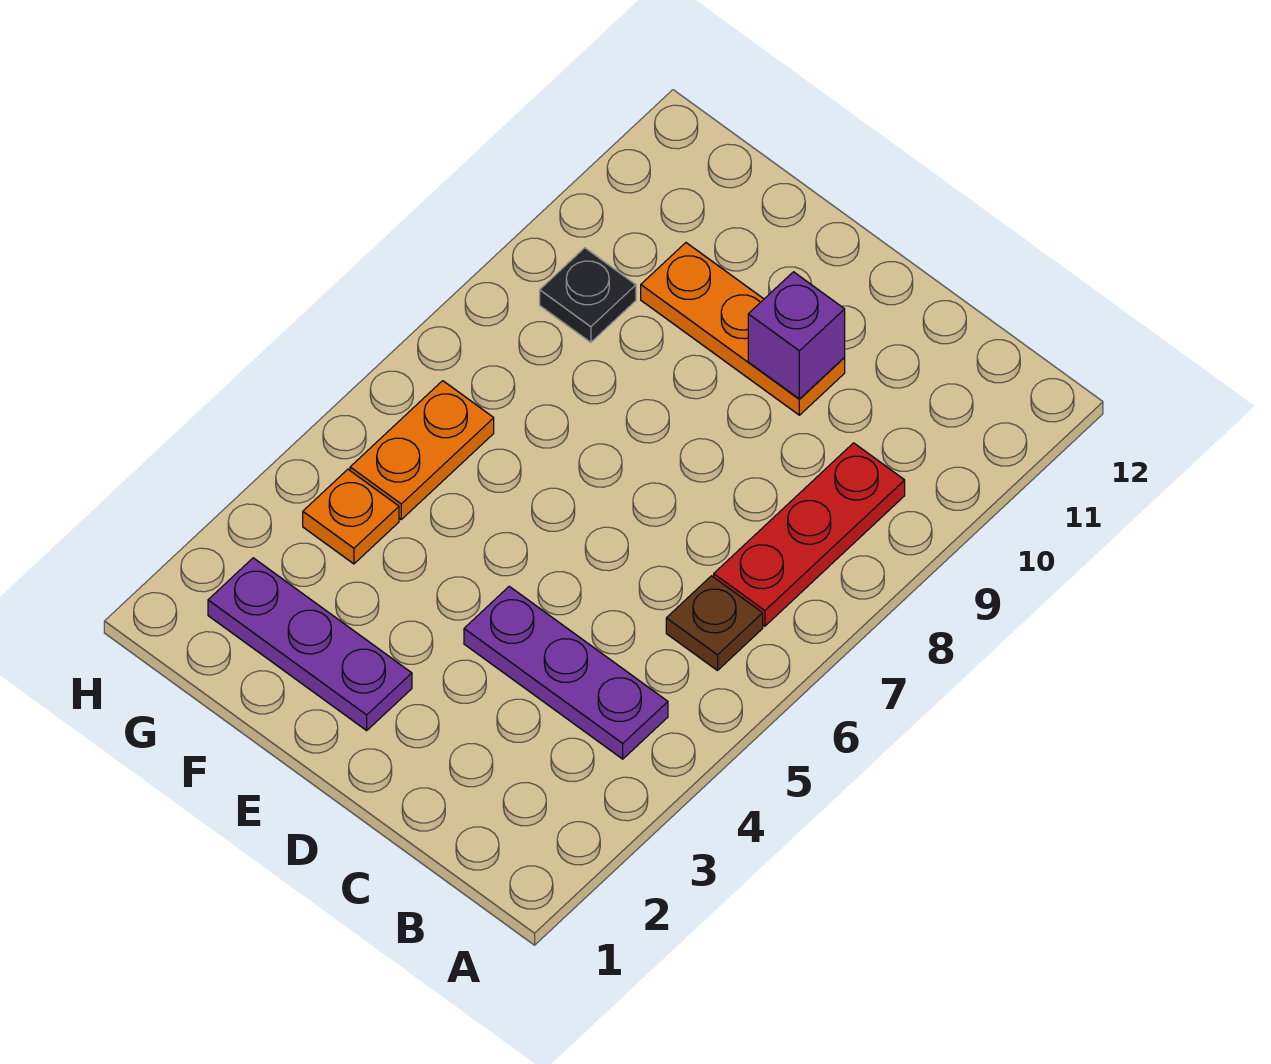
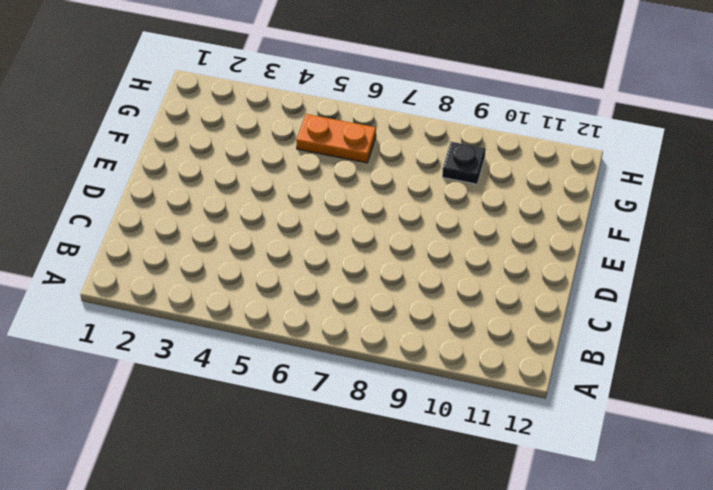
none -> purple 1x3 plate [464,586,668,759]
none -> brown 1x1 plate [666,576,763,671]

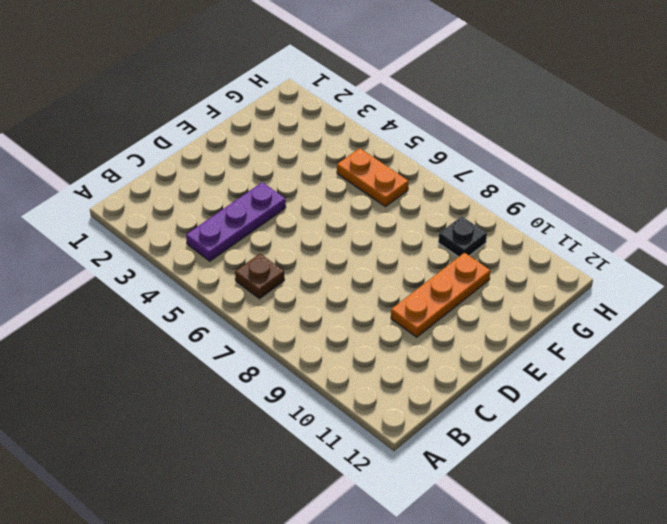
none -> red 1x3 plate [714,443,905,626]
none -> purple 1x3 plate [208,558,412,730]

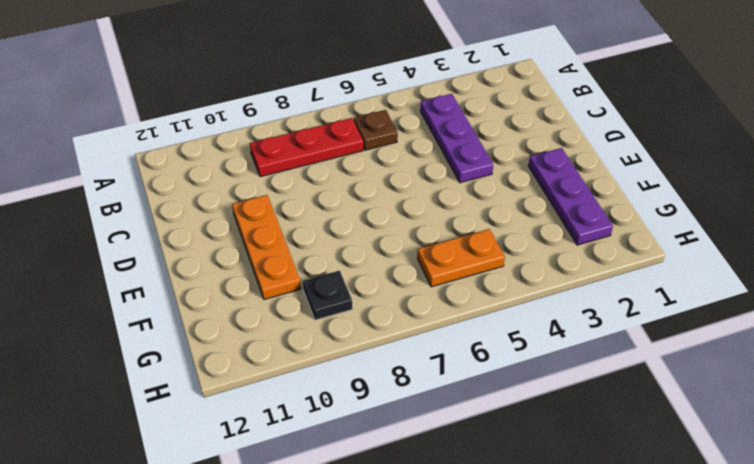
none -> orange 1x1 plate [303,469,399,564]
none -> purple 1x1 brick [748,272,845,399]

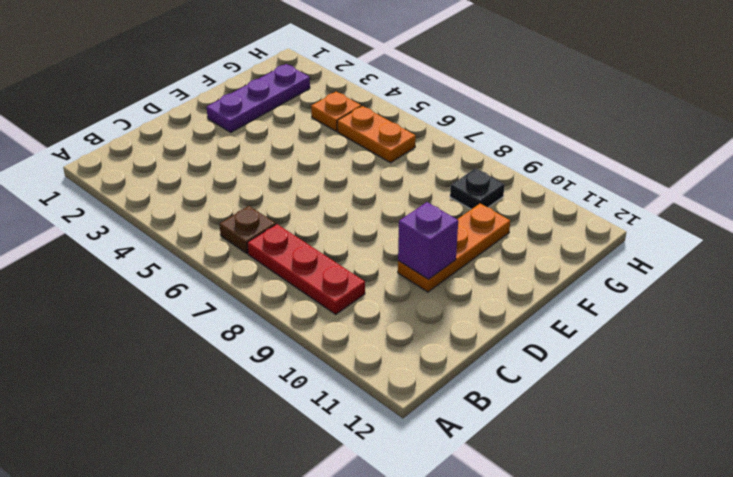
none -> purple 1x3 plate [464,586,668,759]

